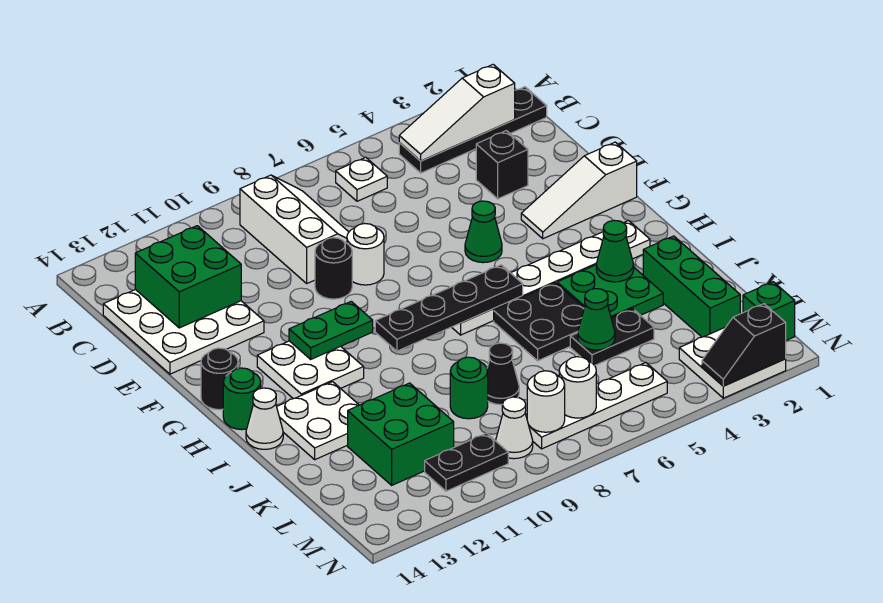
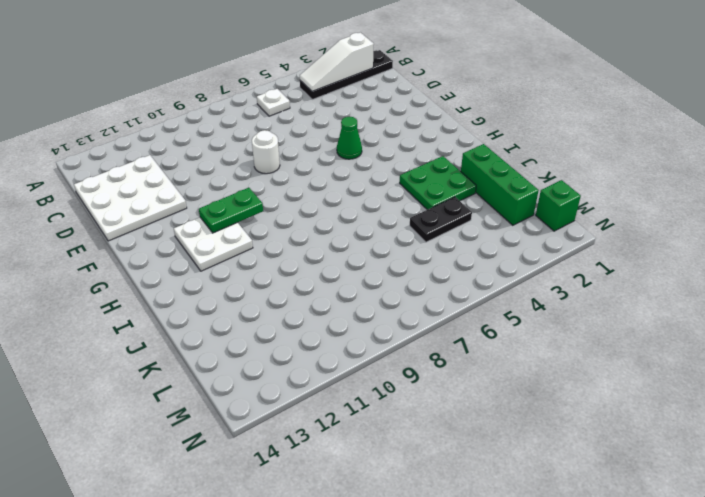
none -> white 2x3 slope [240,175,349,283]
none -> black 1x1 brick [476,131,528,199]
none -> black 1x1 round brick [315,238,352,299]
none -> white 1x3 slope [521,142,637,239]

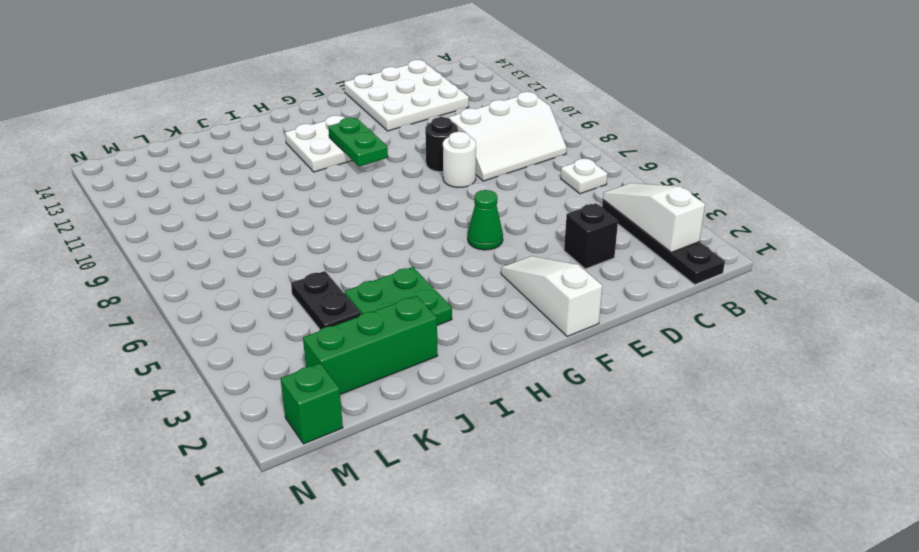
none -> black 1x1 round brick [201,348,238,410]
none -> white 1x6 plate [452,221,650,335]
none -> green 1x1 round brick [223,368,261,430]
none -> black 2x2 plate [494,283,584,361]

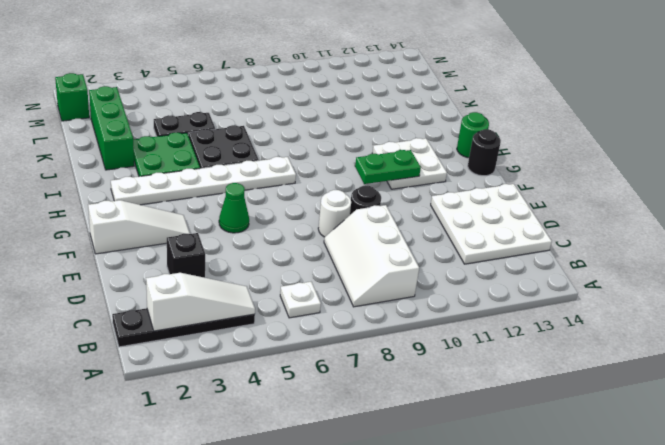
none -> white 2x2 plate [277,382,359,460]
none -> white 1x1 cone [246,388,283,449]
none -> black 1x1 cone [487,343,519,405]
none -> green 1x1 round brick [450,357,488,419]

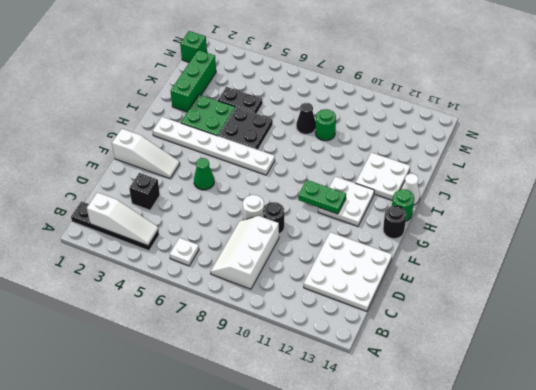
none -> green 2x2 brick [348,383,454,485]
none -> white 2x2 plate [679,327,786,398]
none -> white 1x4 plate [526,363,667,449]
none -> white 1x1 cone [496,397,533,459]

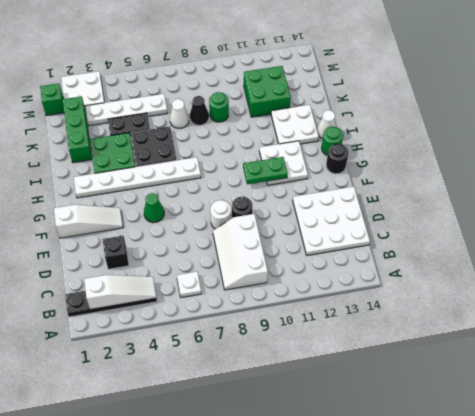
white 1x1 cone [170,99,189,128] -> white 1x1 cone moved to [496,397,533,459]
white 1x4 plate [85,94,167,126] -> white 1x4 plate moved to [526,363,667,449]
none -> black 1x2 plate [425,433,508,491]
none -> green 2x2 brick [135,226,241,328]
none -> black 1x4 plate [375,265,523,351]
none -> green 1x1 cone [596,220,634,282]

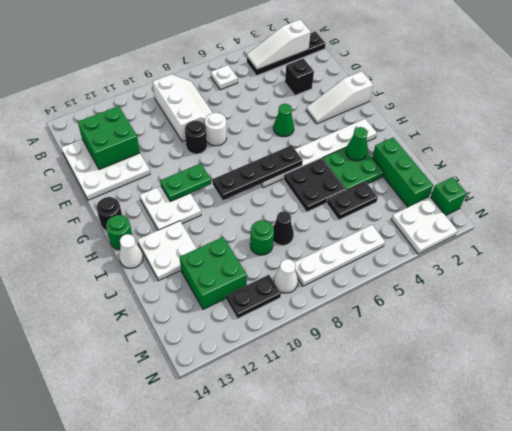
none -> green 1x1 cone [578,289,615,350]
none -> white 1x1 round brick [559,357,596,418]
none -> white 1x1 round brick [527,371,565,432]
none -> black 1x2 slope [702,304,786,386]

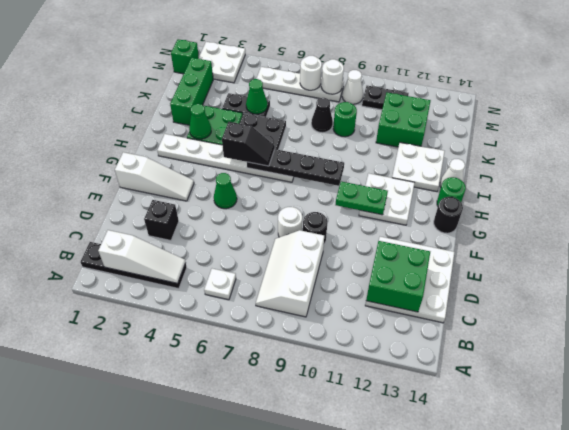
black 1x2 slope [222,122,275,166] -> black 1x2 slope moved to [702,304,786,386]

